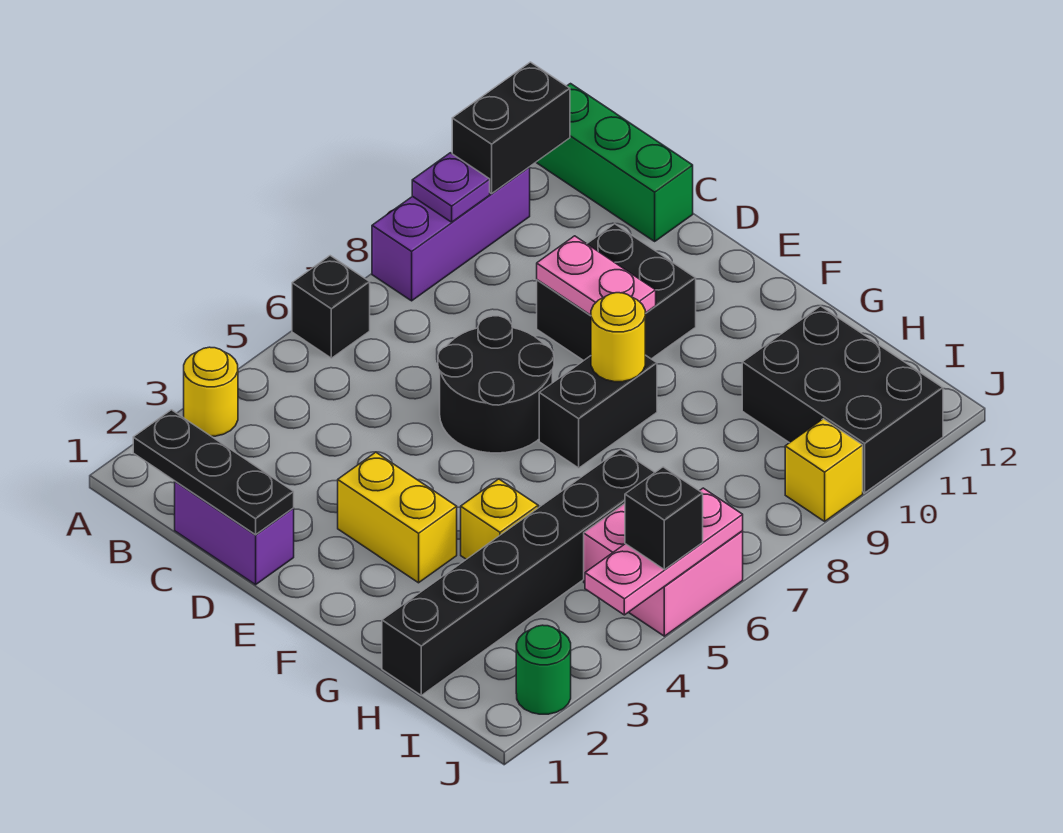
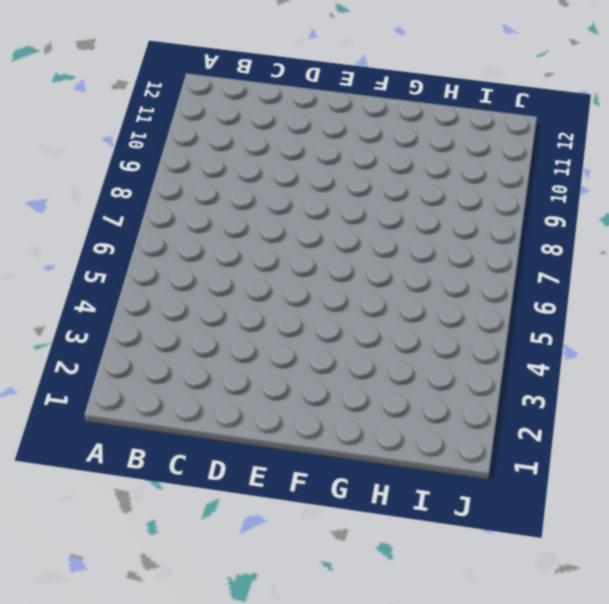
none -> yellow 1x1 round brick [184,347,238,436]
none -> black 1x1 brick [292,256,370,358]
none -> purple 1x3 brick [372,167,530,301]

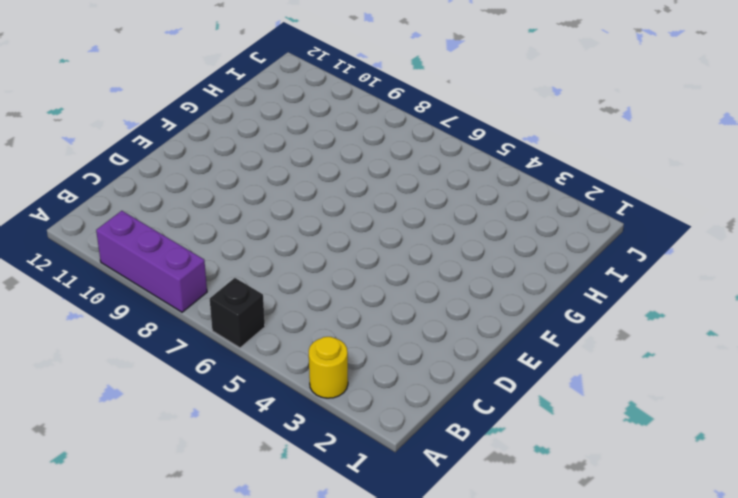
none -> green 1x3 brick [536,84,693,241]
none -> purple 1x2 brick [175,481,294,585]
none -> black 2x2 round brick [438,316,554,453]

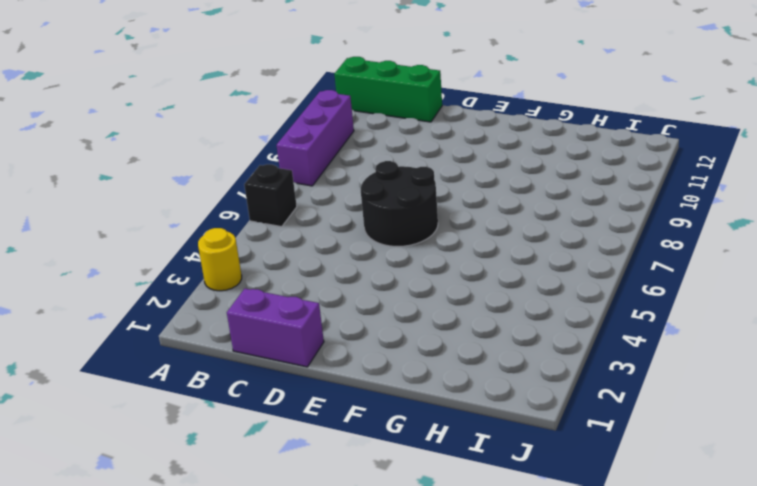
none -> black 2x2 brick [537,224,696,361]
none -> yellow 1x2 brick [338,452,457,583]
none -> black 1x2 brick [539,355,657,468]

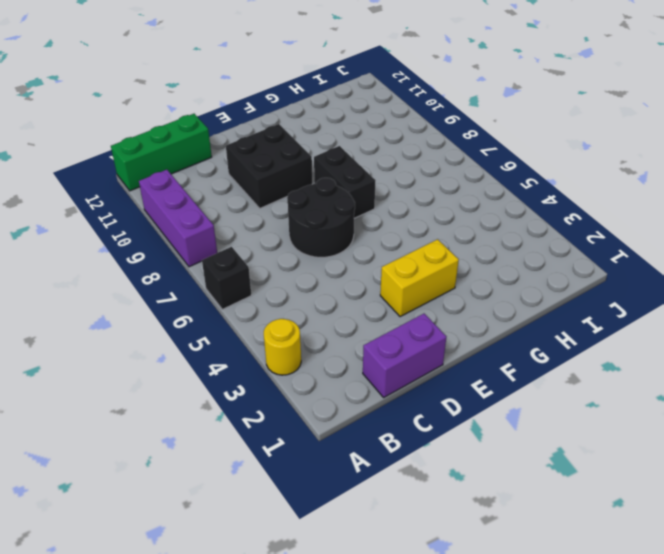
none -> yellow 1x1 brick [461,479,538,559]
none -> black 1x6 brick [382,449,655,695]
none -> black 2x3 brick [742,306,943,493]

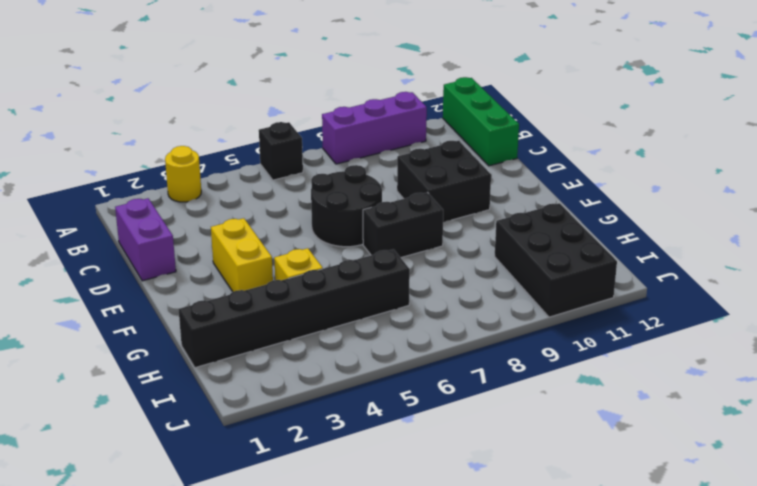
none -> pink 2x2 brick [584,504,743,636]
none -> green 1x1 round brick [516,625,571,714]
none -> yellow 1x1 brick [785,419,863,521]

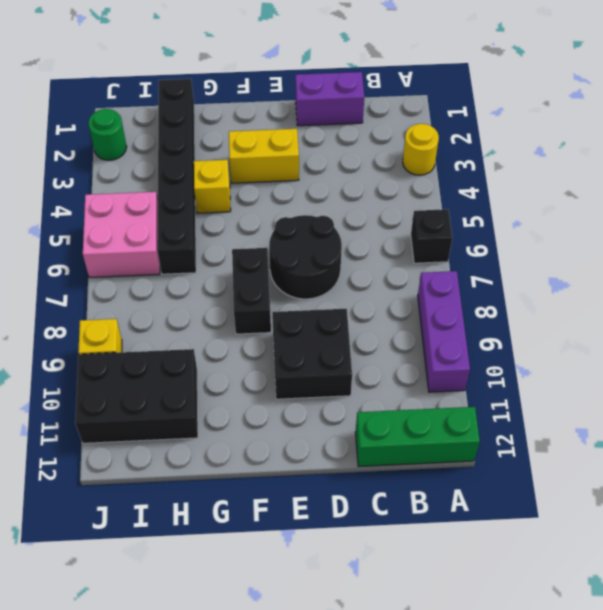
none -> purple 1x1 plate [412,153,490,222]
none -> black 1x2 brick [452,62,570,193]
none -> black 1x3 plate [133,410,294,535]

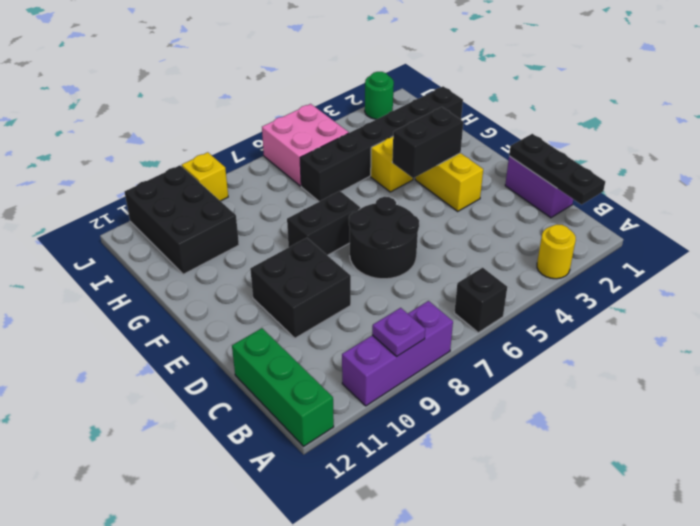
black 1x2 brick [392,107,463,178] -> black 1x2 brick moved to [452,62,570,193]
none -> pink 1x2 plate [537,236,656,315]
none -> yellow 1x1 round brick [591,293,645,382]
none -> pink 1x3 plate [585,488,743,615]

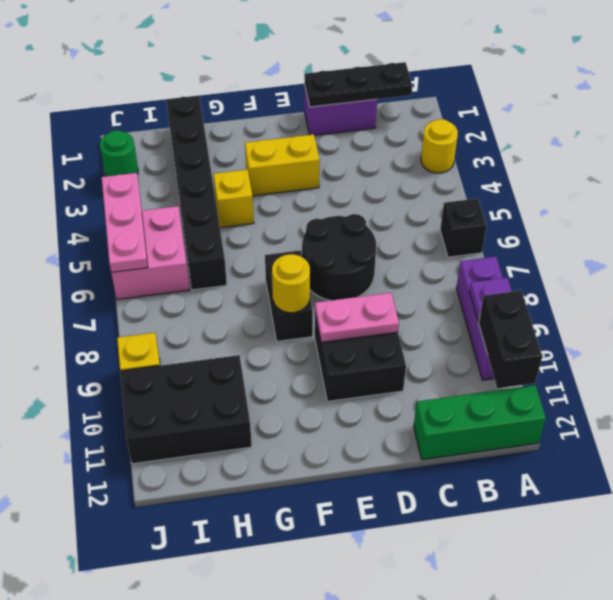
none -> black 1x1 brick [625,467,703,570]

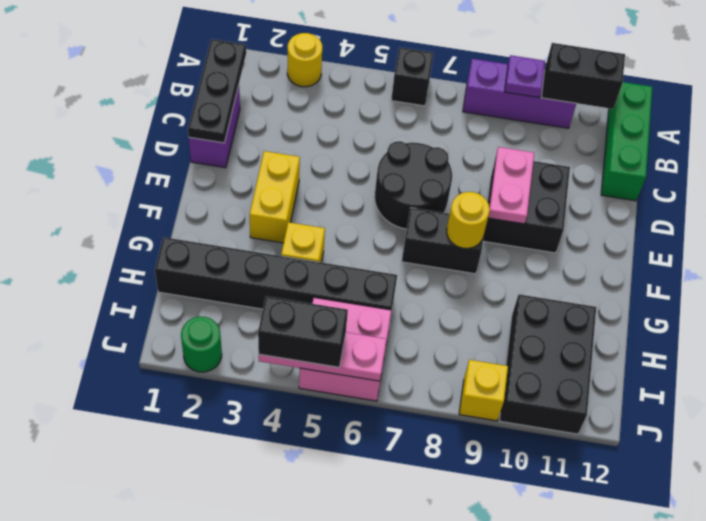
black 1x2 brick [258,296,348,367] -> black 1x1 brick [625,467,703,570]

